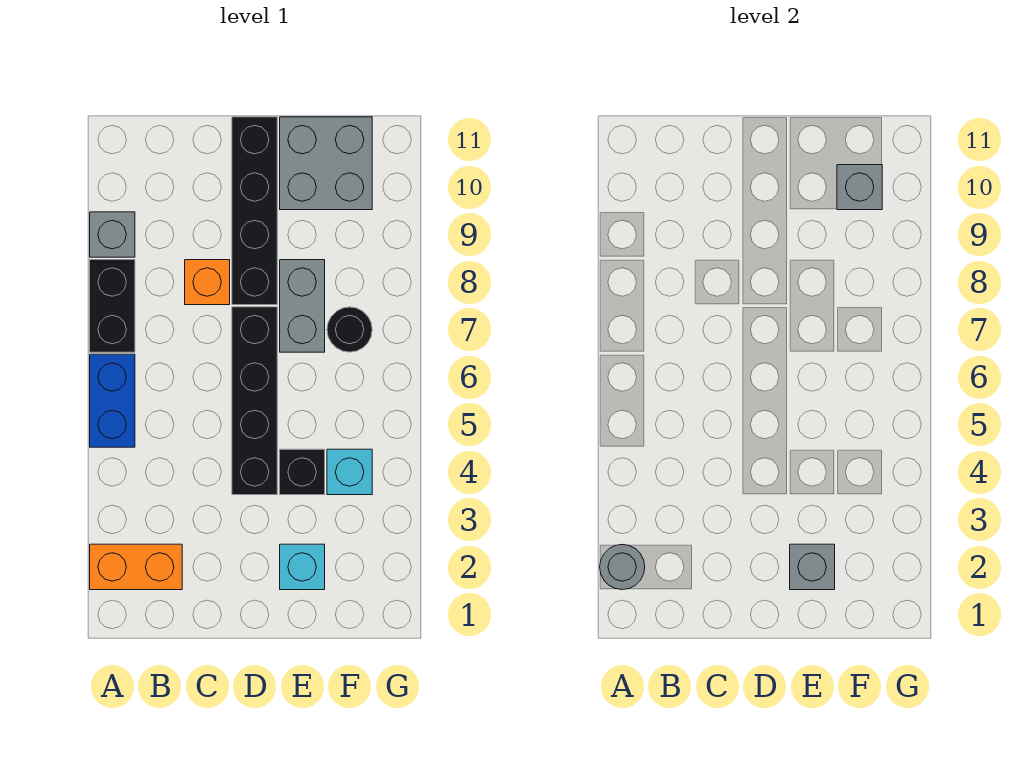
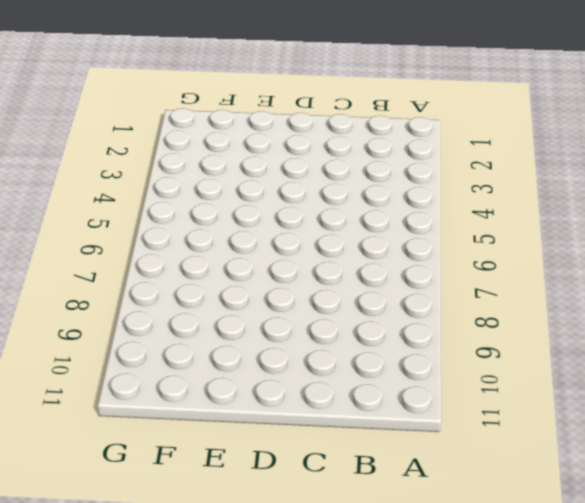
none -> orange 1x2 brick [90,544,182,590]
none -> blue 1x2 brick [90,354,135,447]
none -> black 1x2 brick [90,260,135,352]

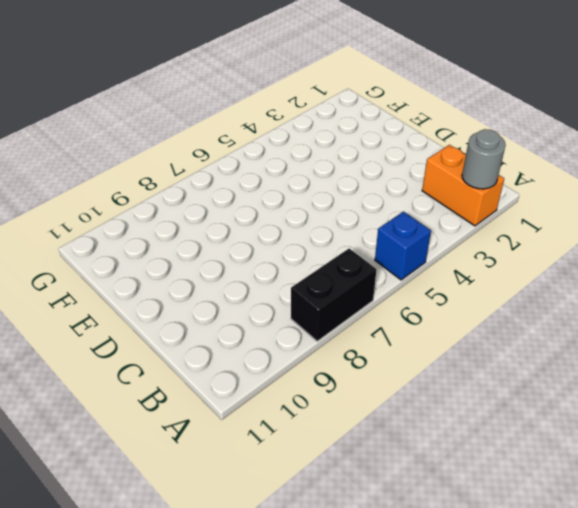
blue 1x1 brick [375,212,431,280] -> blue 1x2 brick [90,354,135,447]
none -> grey 1x1 brick [90,212,135,257]
none -> orange 1x1 brick [185,260,230,305]
none -> black 1x4 brick [232,307,277,495]

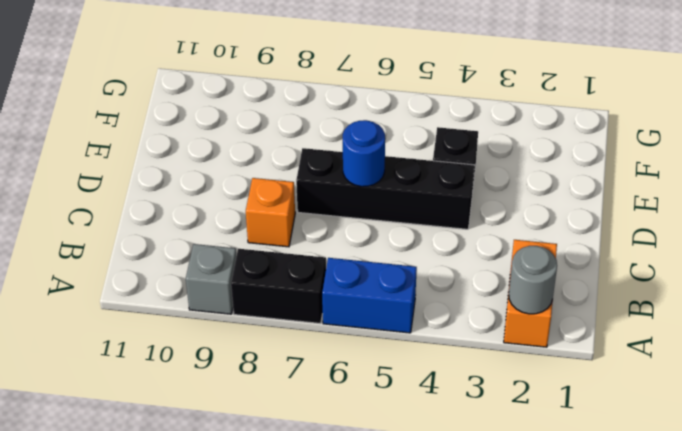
blue 1x1 round brick [343,120,385,187] -> none
none -> black 1x4 brick [232,117,277,305]
none -> cyan 1x1 brick [280,544,325,590]
none -> grey 1x2 brick [280,260,325,352]

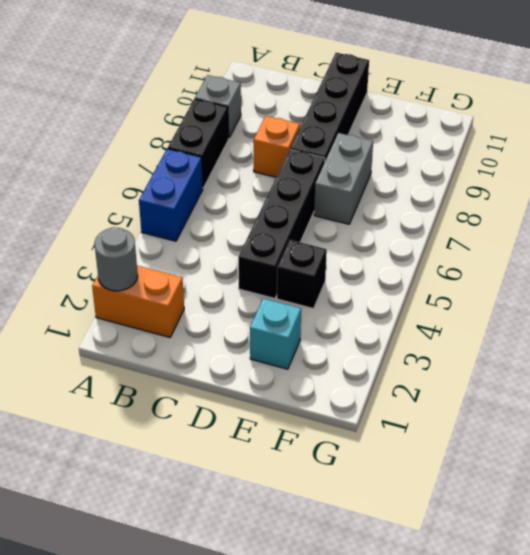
none -> grey 2x2 brick [280,117,372,210]
none -> cyan 1x1 brick [327,449,372,495]
none -> black 1x1 round brick [327,307,372,352]

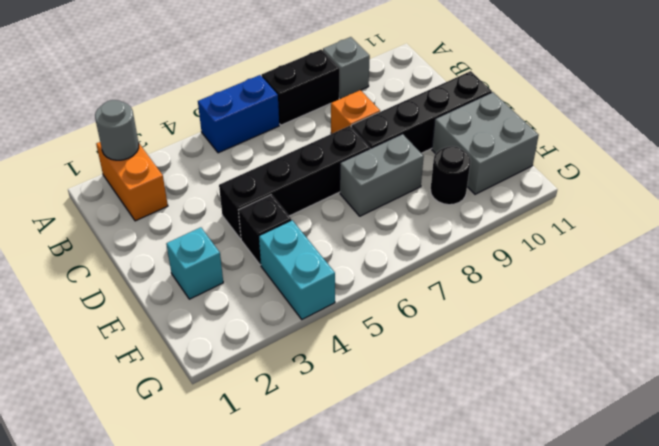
cyan 1x2 brick [259,220,335,319] -> cyan 1x1 brick [327,449,372,495]
black 1x1 round brick [430,146,471,205] -> black 1x1 round brick moved to [327,307,372,352]
none -> grey 1x1 brick [790,544,835,590]
none -> grey 1x1 brick [837,165,882,210]

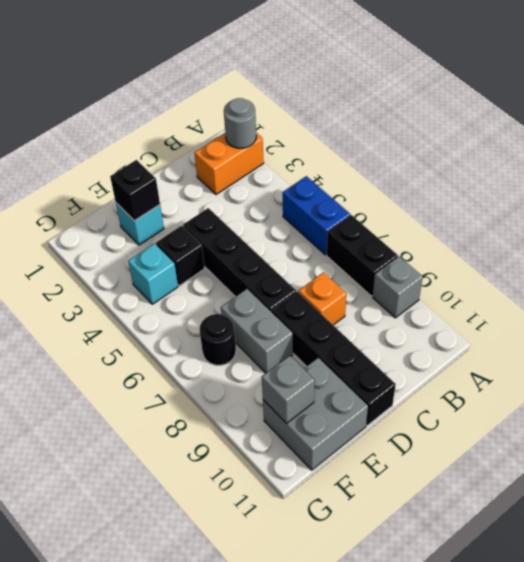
black 1x1 brick [110,160,160,221] -> grey 1x1 brick [790,544,835,590]

